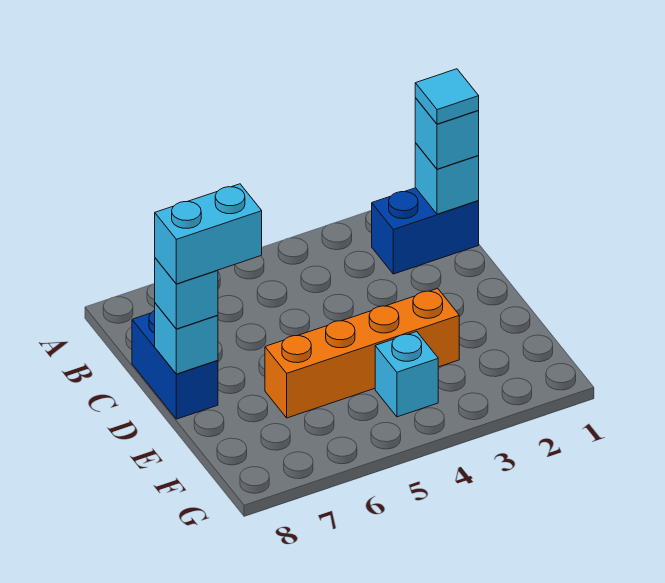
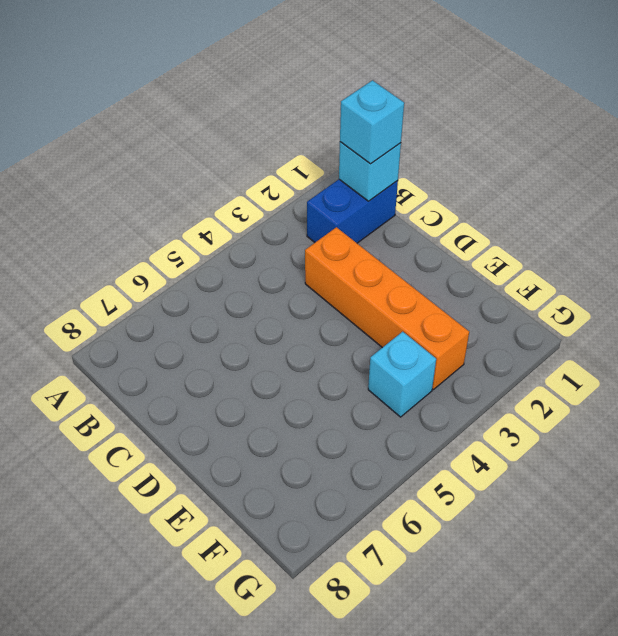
orange 1x4 brick [305,227,469,390] -> orange 1x4 brick turned to [265,288,459,418]
none -> blue 1x2 brick [132,311,218,419]
none -> cyan 1x1 brick [155,303,218,374]

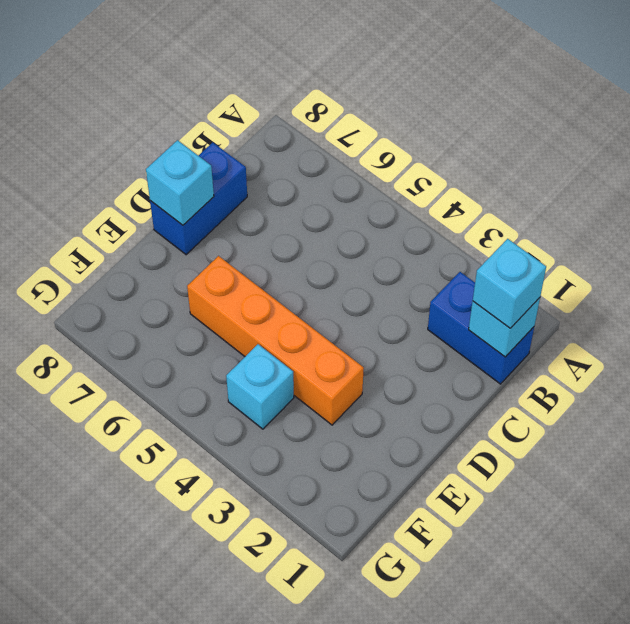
none -> cyan 1x1 brick [155,258,218,329]
none -> cyan 1x1 tile [415,69,479,124]

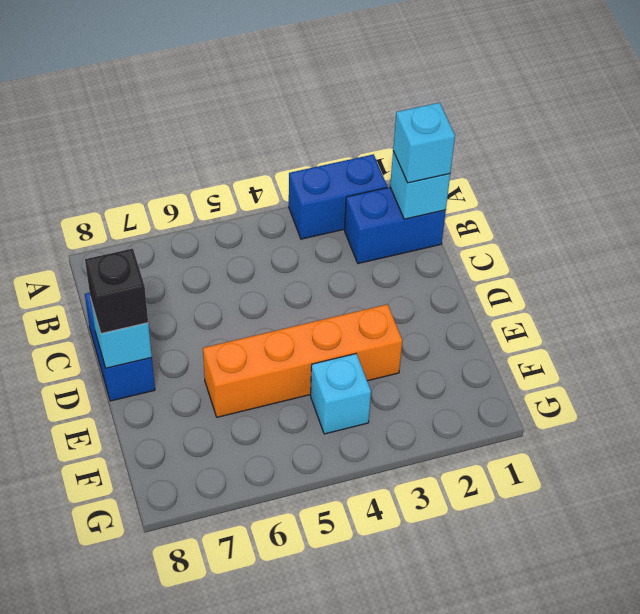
blue 1x2 brick [289,154,387,239] -> none
black 1x1 brick [85,249,148,334] -> cyan 1x1 brick [155,258,218,329]
none -> cyan 1x1 tile [415,69,479,124]
none -> cyan 1x2 brick [155,184,262,284]

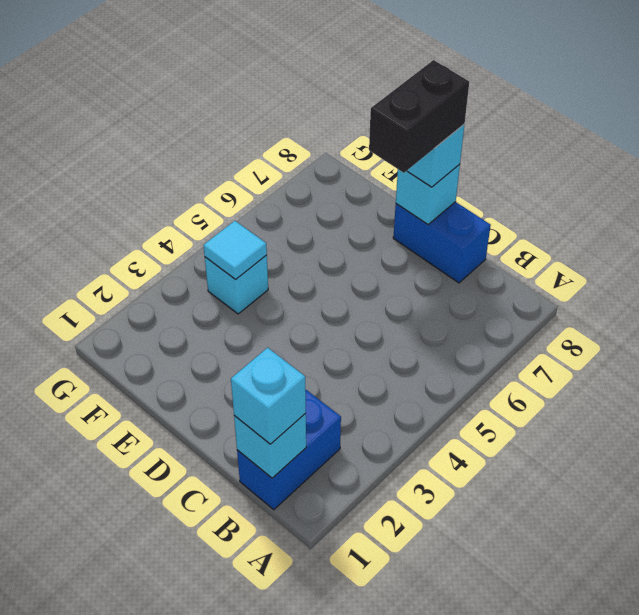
black 1x2 brick [369,60,469,173] -> cyan 1x2 brick [155,184,262,284]
cyan 1x1 tile [203,221,267,279] -> cyan 1x1 tile moved to [415,69,479,124]
none -> orange 1x4 brick [265,288,459,418]

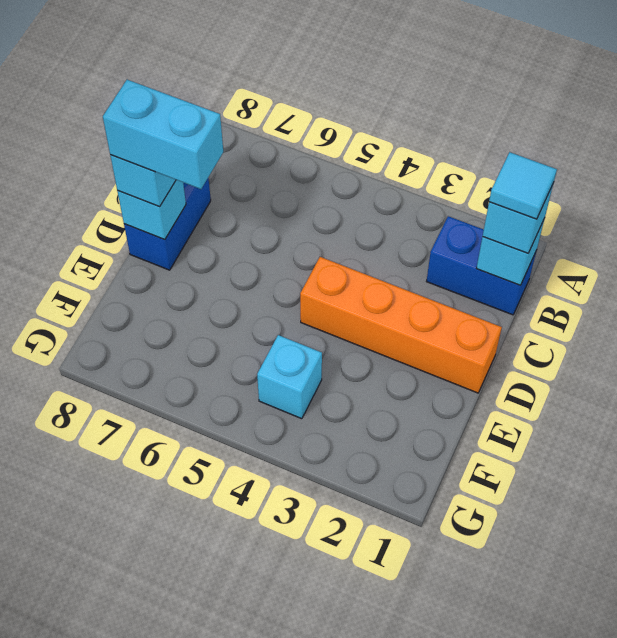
orange 1x4 brick [300,257,502,393] -> orange 1x4 brick moved to [265,288,459,418]

